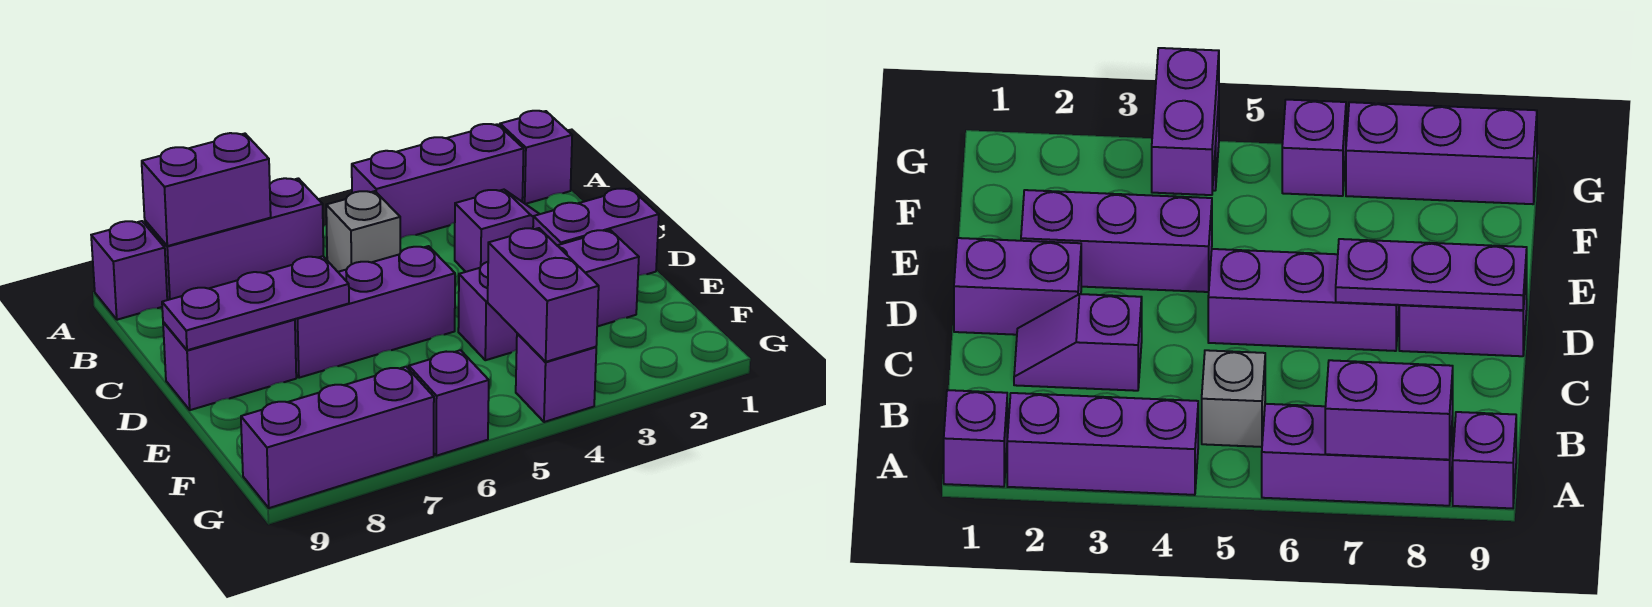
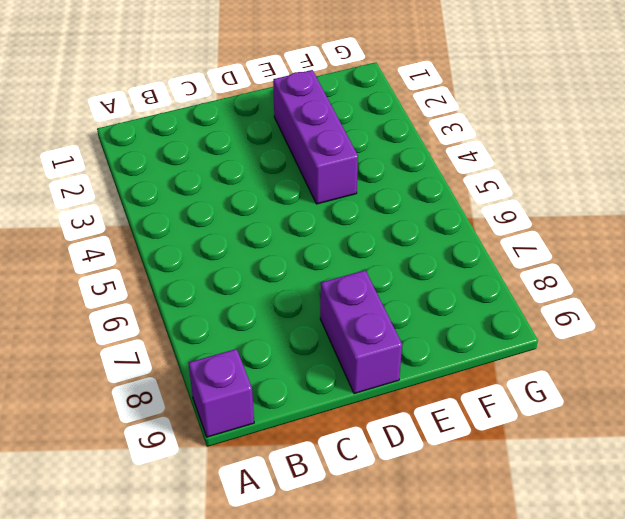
none -> purple 1x1 brick [500,111,572,204]
none -> purple 1x3 brick [352,124,524,239]
none -> purple 1x3 brick [145,178,323,300]

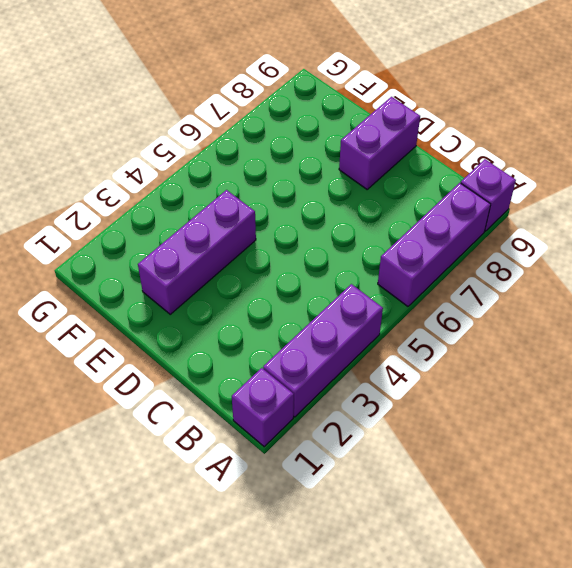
none -> grey 1x1 brick [326,191,400,272]
none -> purple 1x2 slope [455,190,539,272]
none -> purple 1x2 brick [533,189,659,276]

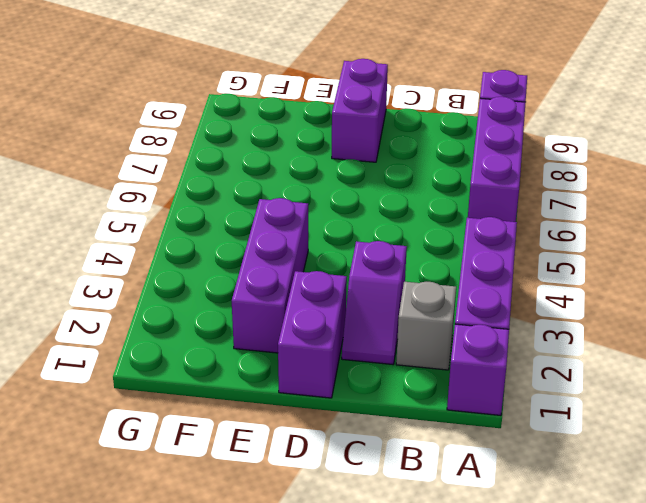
grey 1x1 brick [396,282,456,370] -> grey 1x1 brick moved to [326,191,400,272]
none -> purple 1x3 brick [295,246,455,378]
none -> purple 1x1 brick [516,333,596,422]
none -> purple 1x1 brick [409,350,489,456]

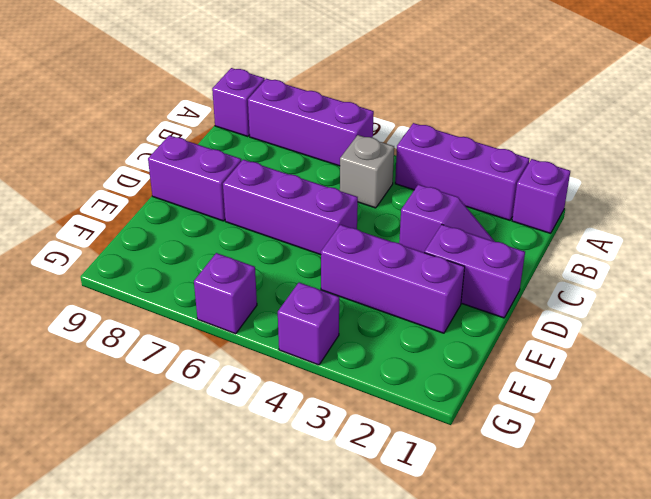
none -> purple 1x3 brick [241,367,434,508]
none -> purple 1x2 brick [142,133,271,246]
none -> purple 1x3 plate [162,256,349,350]

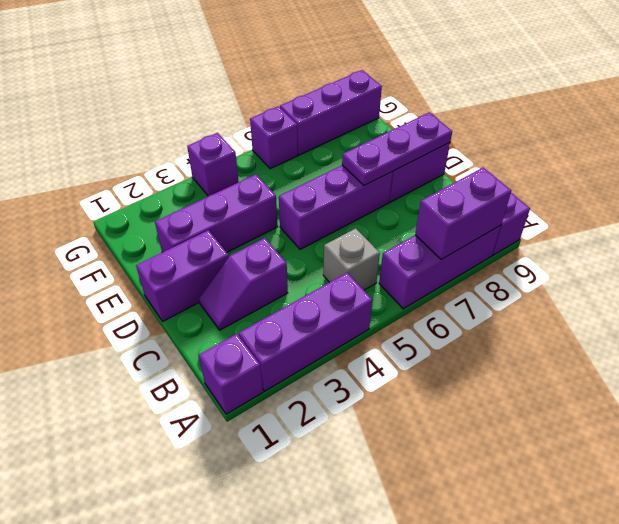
none -> purple 1x2 brick [488,228,599,362]

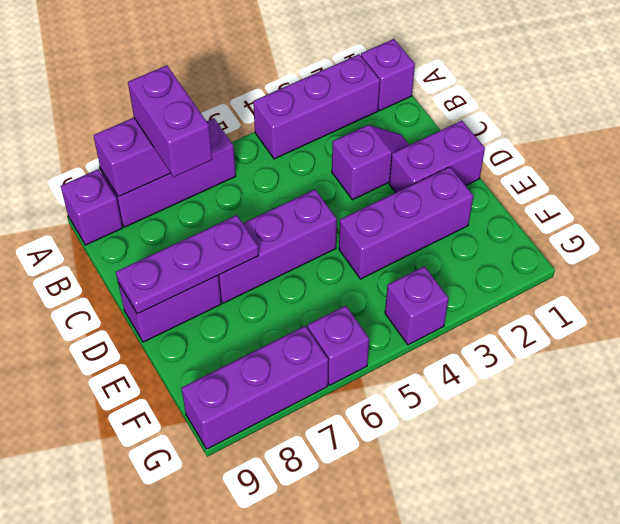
purple 1x2 brick [128,65,212,177] -> purple 1x2 brick moved to [488,228,599,362]
none -> grey 1x1 brick [326,191,400,272]

